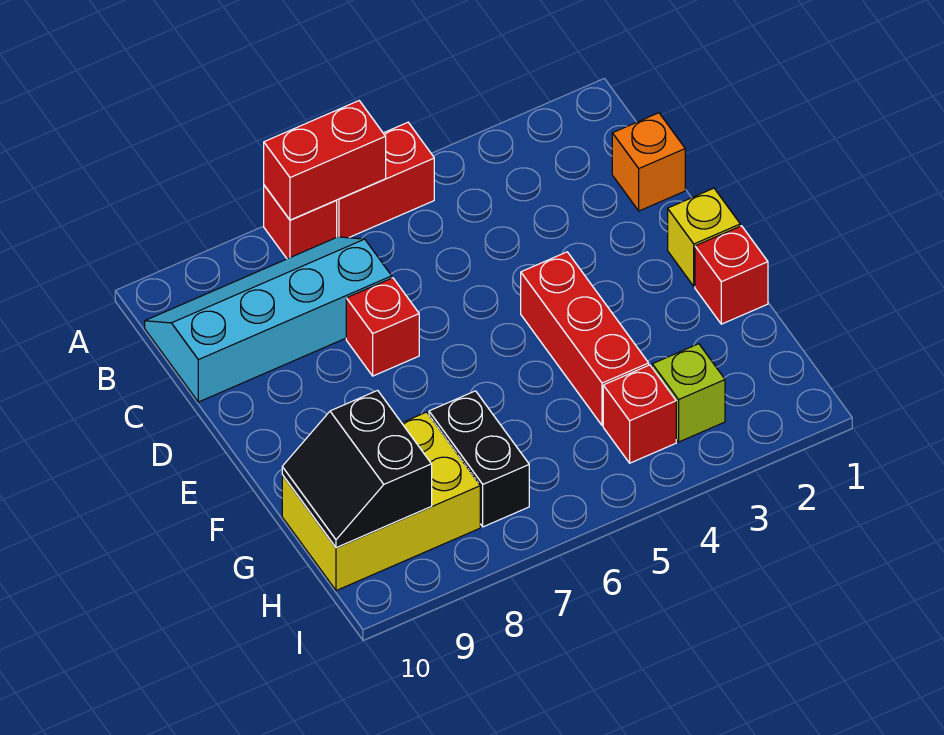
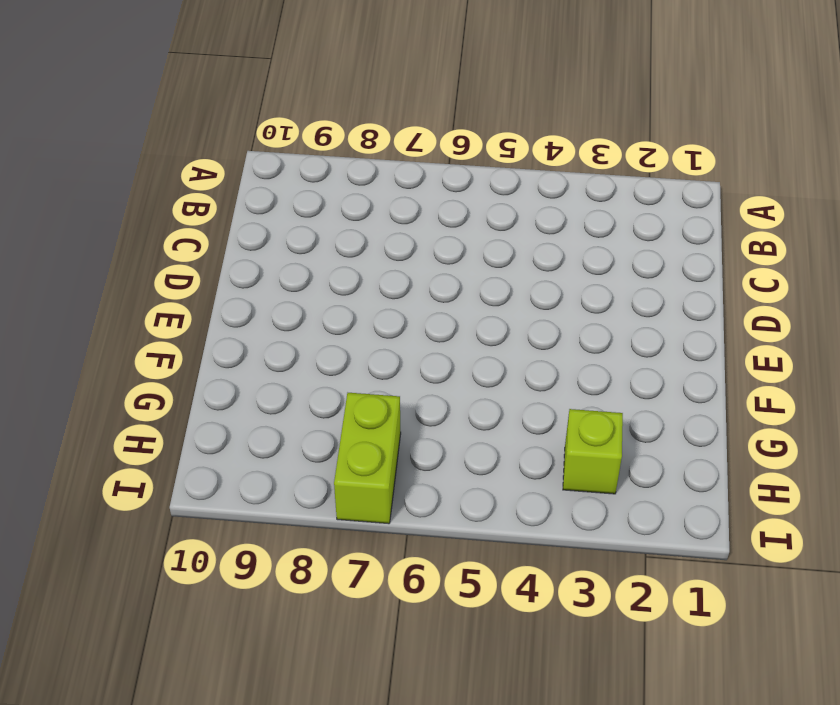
lime 1x2 brick [334,393,401,524] -> black 1x2 brick [429,391,529,527]
none -> red 1x2 brick [336,122,434,238]
none -> red 1x1 brick [264,185,337,259]
none -> cyan 2x4 slope [145,237,392,402]

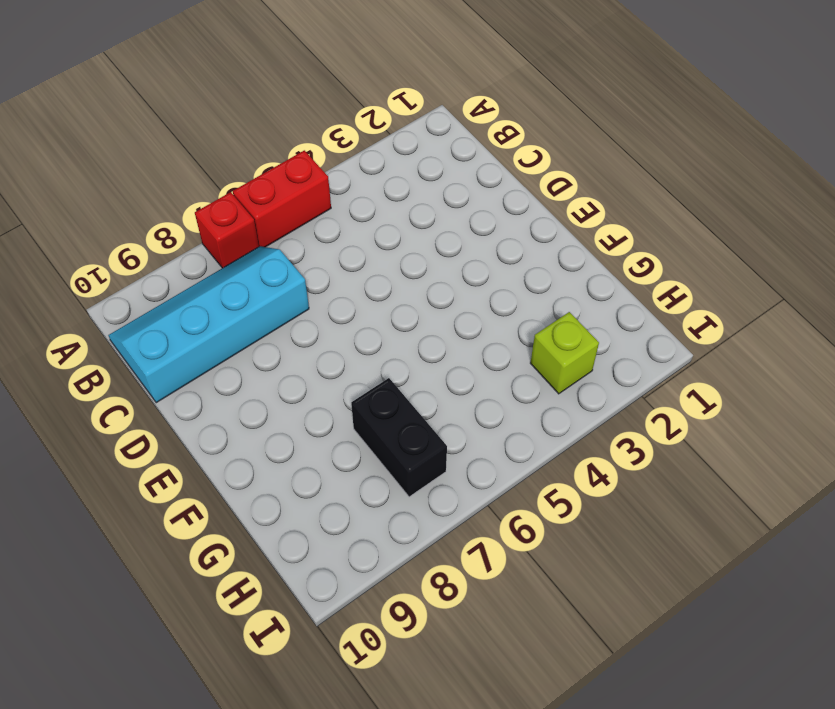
none -> orange 1x1 brick [612,113,685,211]
none -> red 1x1 brick [346,278,419,376]
none -> yellow 1x1 brick [668,188,740,286]

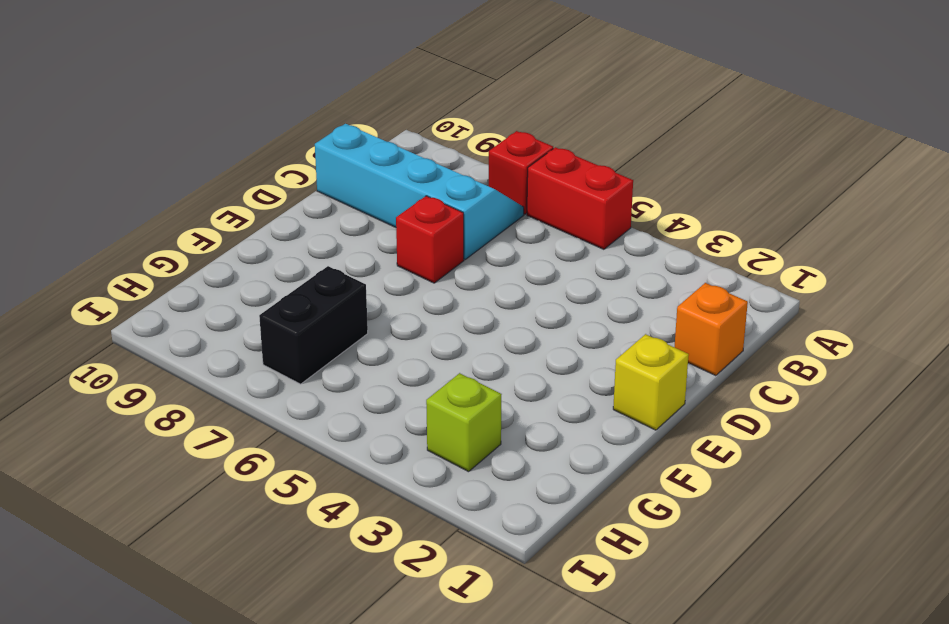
none -> red 1x3 brick [521,252,649,426]
none -> red 1x1 brick [695,226,768,324]
none -> yellow 2x3 brick [282,412,480,591]

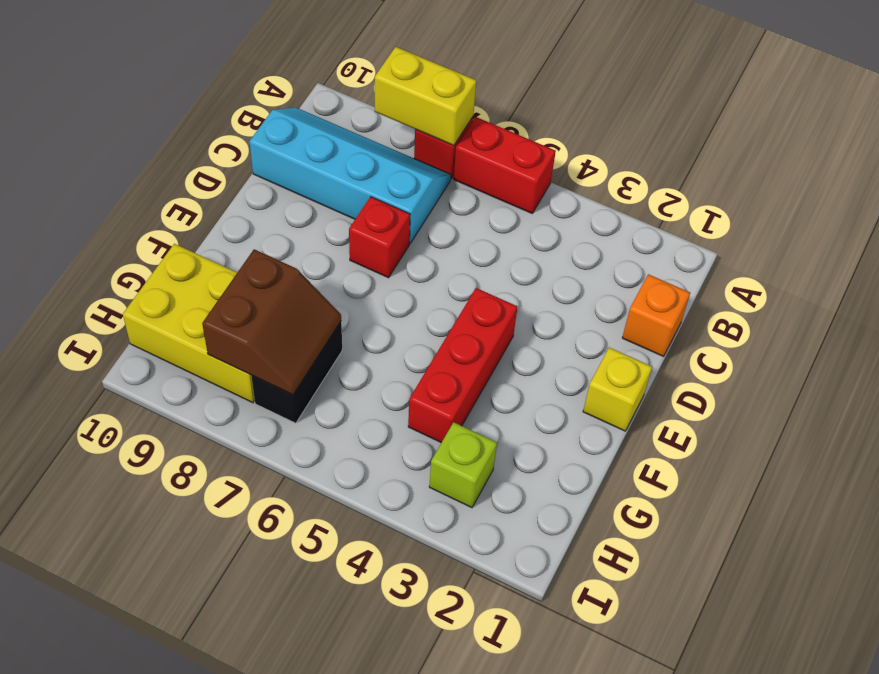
yellow 1x2 brick [375,47,476,146] -> red 1x2 brick [264,101,386,220]
brown 2x2 slope [202,249,341,395] -> none
none -> red 1x1 brick [695,226,768,324]
none -> red 1x1 brick [603,365,676,463]
none -> black 2x2 slope [282,390,432,548]

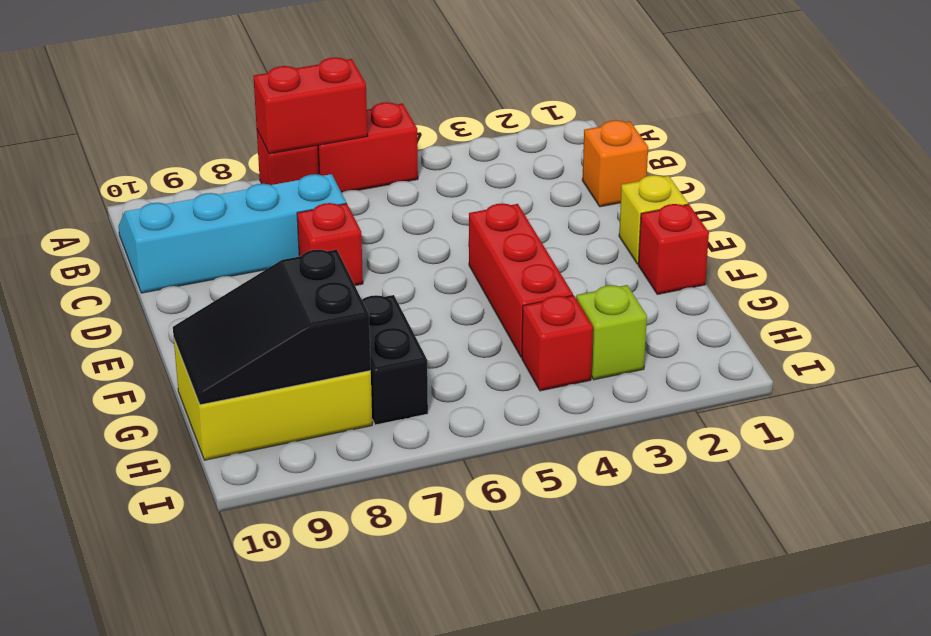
black 2x3 slope [173,250,371,405] -> black 2x2 slope [282,390,432,548]

